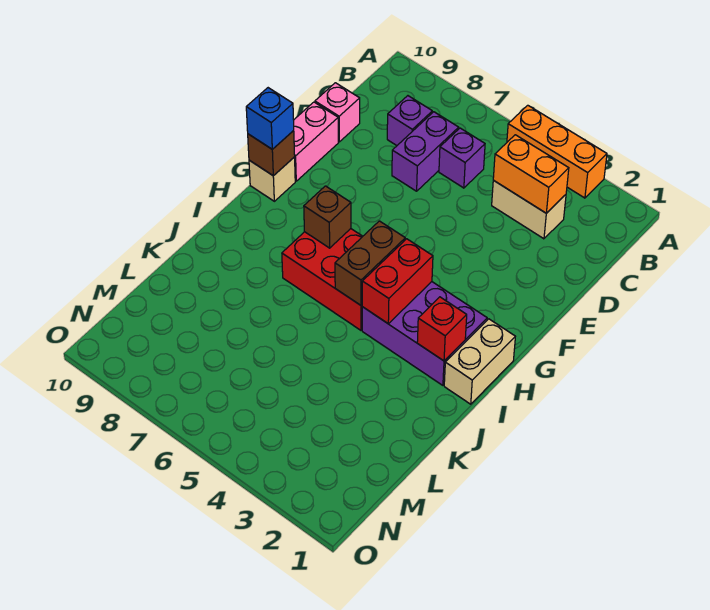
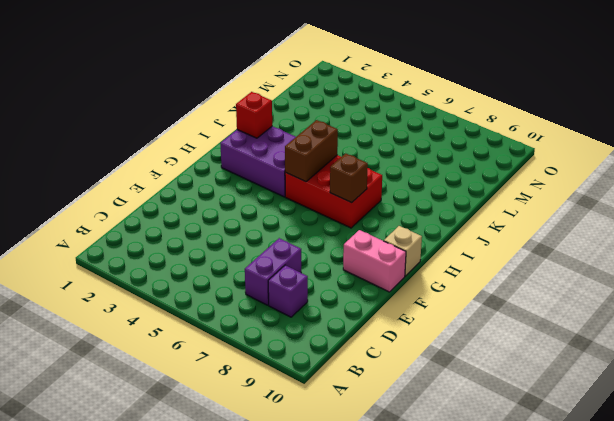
pink 1x2 brick [343,230,406,292] -> pink 1x2 brick turned to [293,102,338,181]
none -> orange 1x3 brick [507,105,607,198]
none -> tan 1x2 brick [492,180,566,239]
none -> purple 1x1 brick [439,128,485,188]

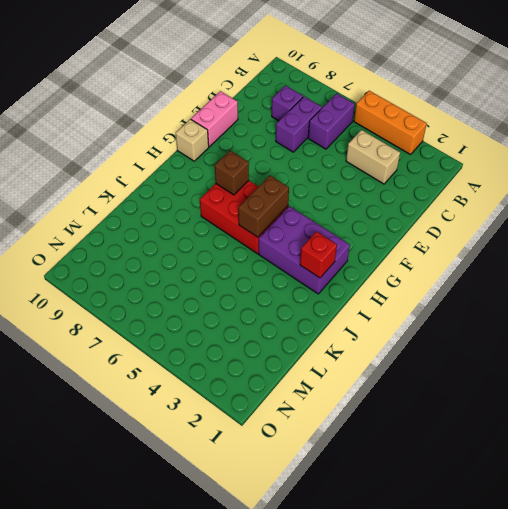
purple 1x2 brick [308,93,355,149] -> purple 1x1 brick [439,128,485,188]
none -> pink 1x1 brick [315,83,360,142]
none -> tan 1x2 brick [444,319,515,404]
none -> orange 1x2 brick [493,135,569,213]

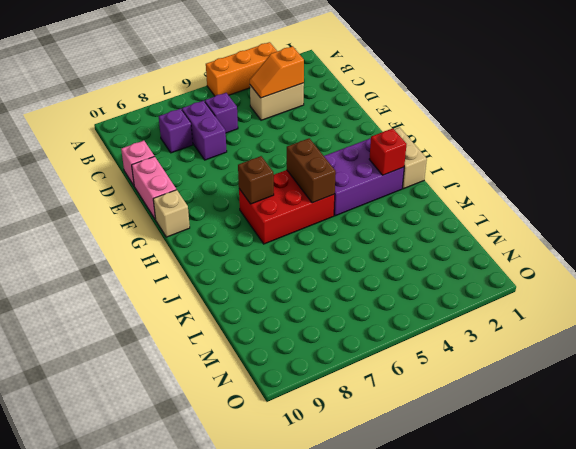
orange 1x2 slope [250,46,304,98] -> orange 1x2 brick [493,135,569,213]
none -> brown 1x1 brick [248,131,295,176]
none -> red 1x2 brick [362,239,433,323]
none -> blue 1x1 brick [246,88,294,149]

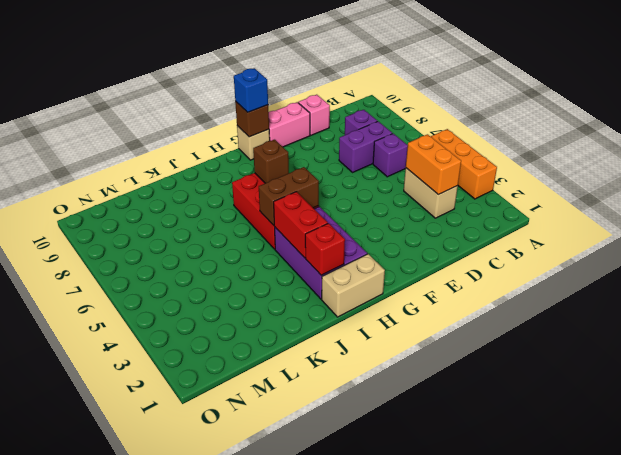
red 1x2 brick [274,192,328,258] -> red 1x2 brick turned to [362,239,433,323]

